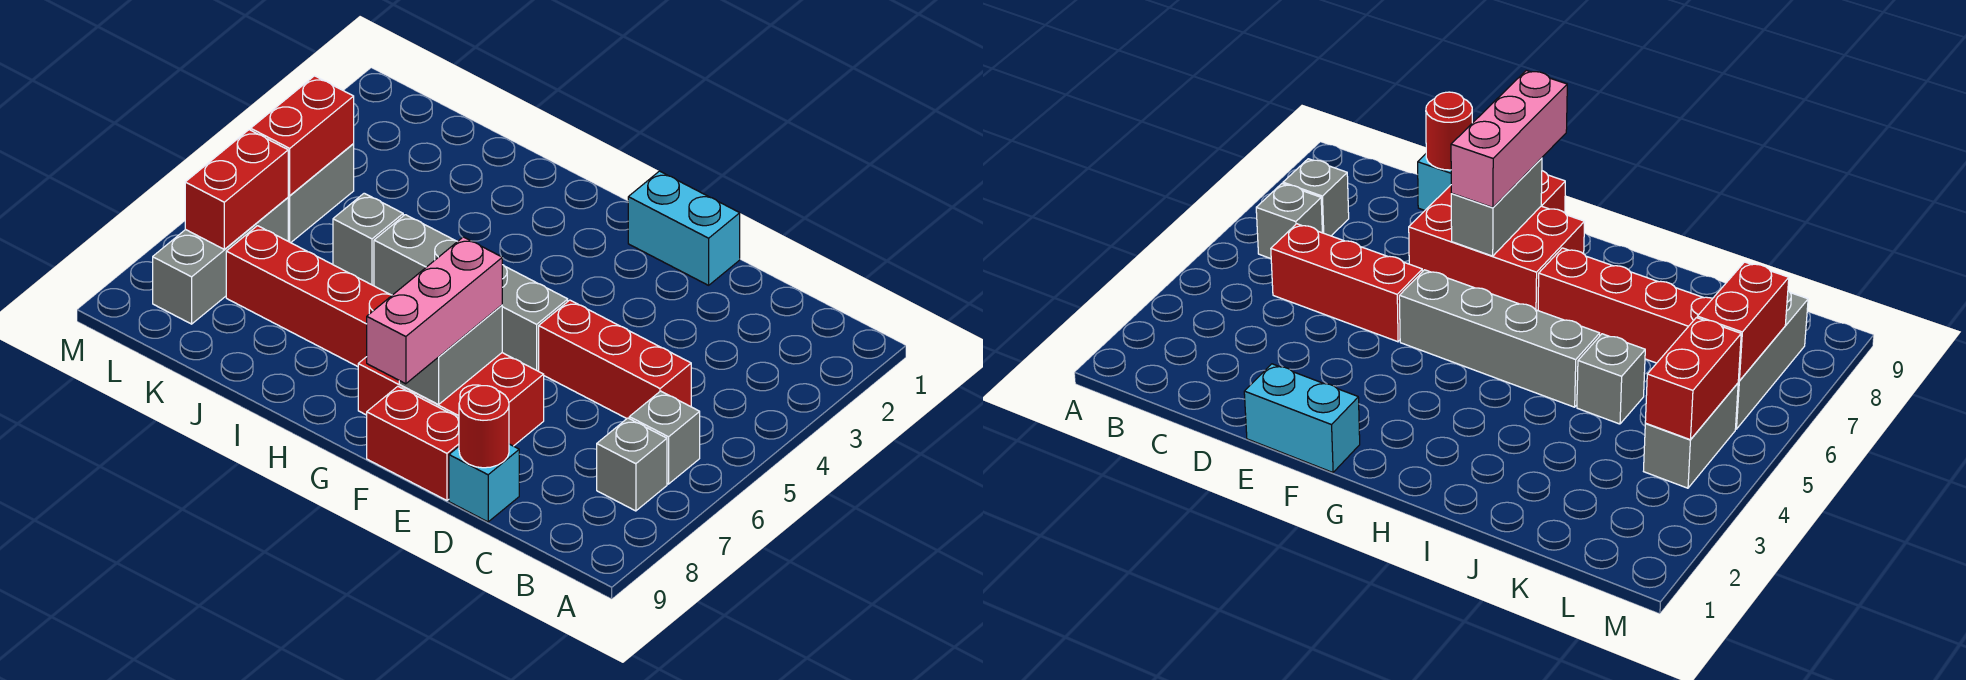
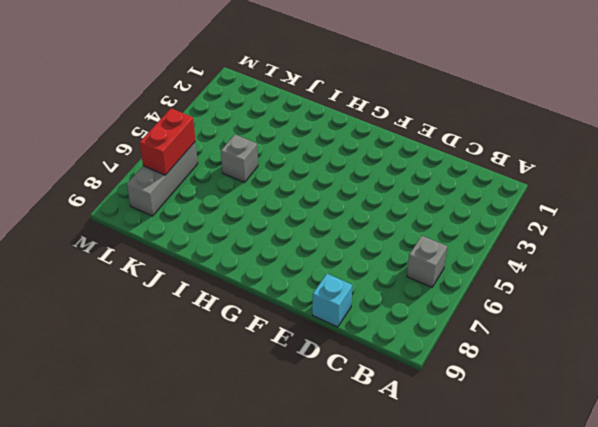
none -> grey 1x1 brick [597,418,667,511]
none -> red 1x3 brick [539,300,691,418]
none -> cyan 1x2 brick [628,171,740,285]

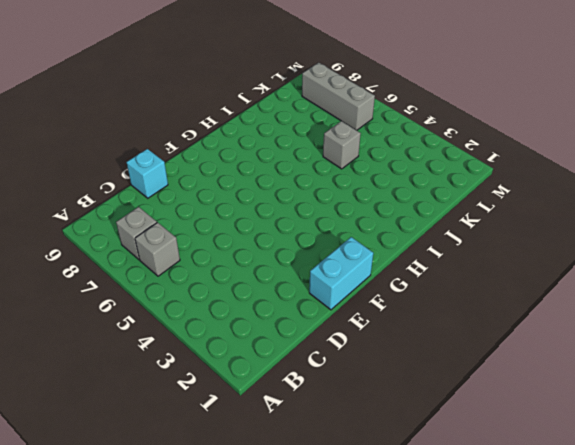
none -> red 1x3 brick [539,300,691,418]
none -> red 2x3 brick [358,353,544,446]
none -> red 1x2 brick [367,386,459,501]

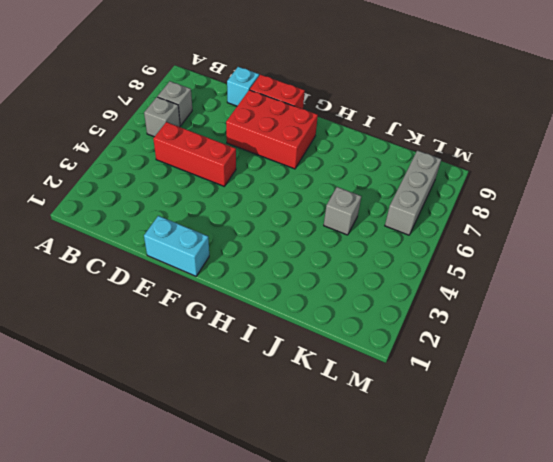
none -> grey 1x4 brick [374,215,568,371]
none -> red 1x4 brick [226,226,392,367]
none -> grey 1x2 brick [288,144,354,243]

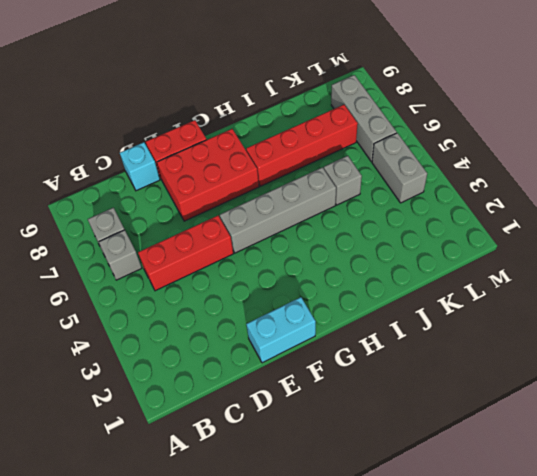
none -> red 1x1 round brick [459,386,509,468]
none -> grey 1x2 brick [399,305,502,405]
none -> red 1x2 brick [251,76,354,196]

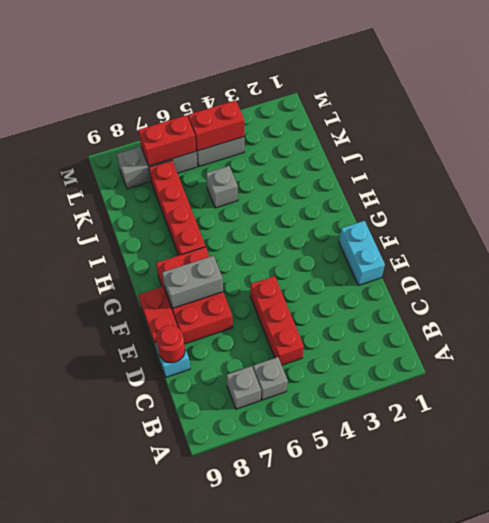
none -> grey 1x4 brick [374,215,568,371]
none -> pink 1x3 brick [367,237,502,384]

